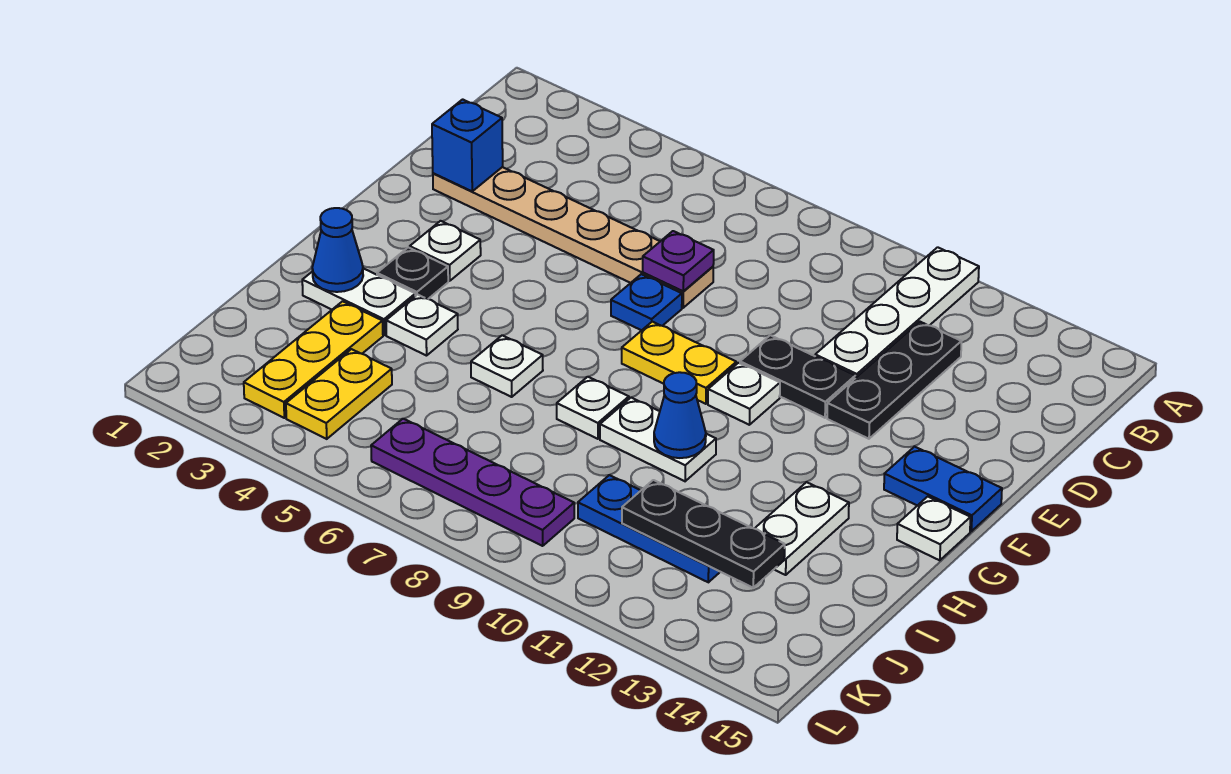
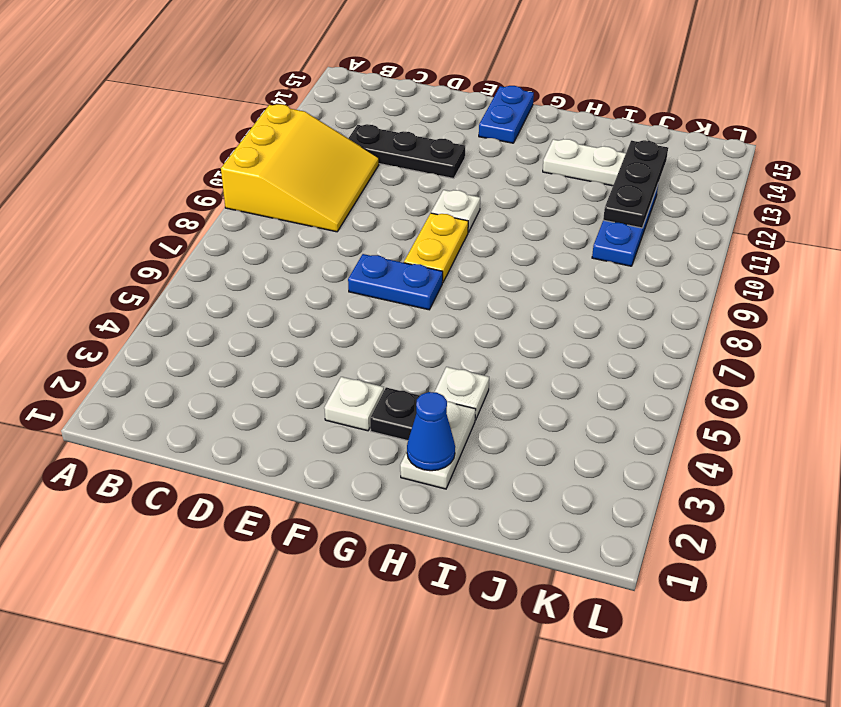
yellow 3x3 slope [221,104,379,232] -> white 1x4 plate [815,247,979,378]
blue 1x2 plate [348,254,443,310] -> blue 1x1 plate [611,274,682,330]
none -> tan 1x6 plate [433,167,713,308]
none -> black 1x2 plate [740,335,855,418]
none -> white 1x1 plate [897,497,971,560]

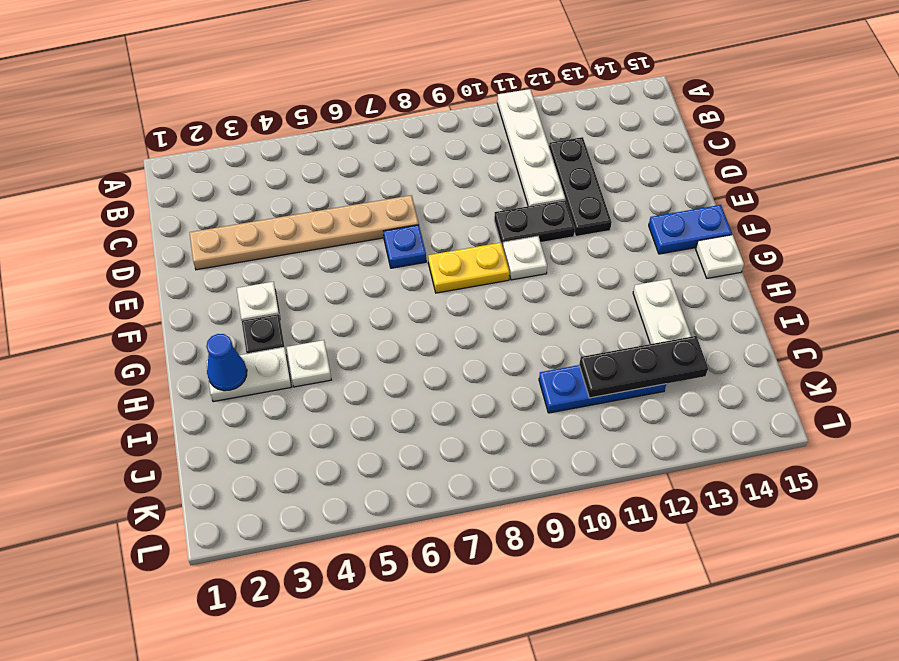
none -> white 1x1 plate [471,335,543,397]
none -> white 1x1 plate [557,377,629,439]
none -> white 1x2 plate [600,398,716,481]

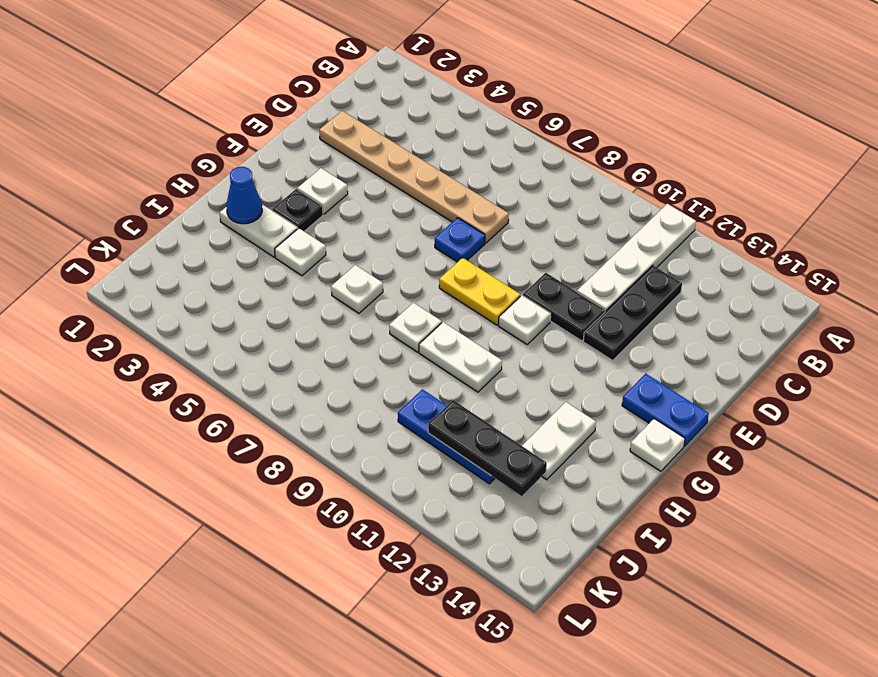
none -> yellow 1x3 plate [244,301,383,418]
none -> yellow 1x2 plate [286,349,392,439]
none -> purple 1x4 plate [371,419,574,546]

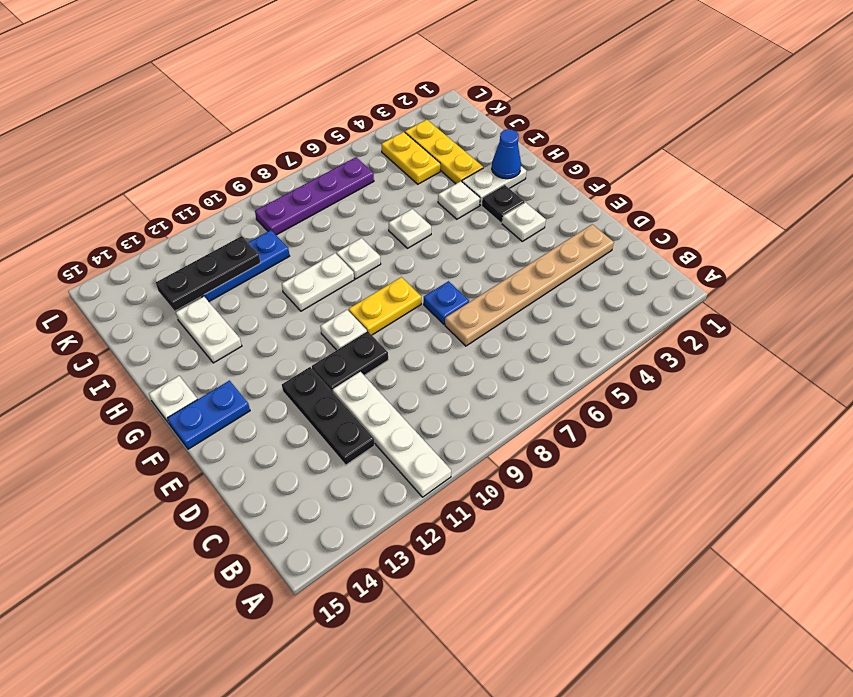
none -> blue 1x1 brick [432,99,503,191]
none -> purple 1x1 plate [643,231,714,291]
none -> blue 1x1 cone [654,372,706,458]

